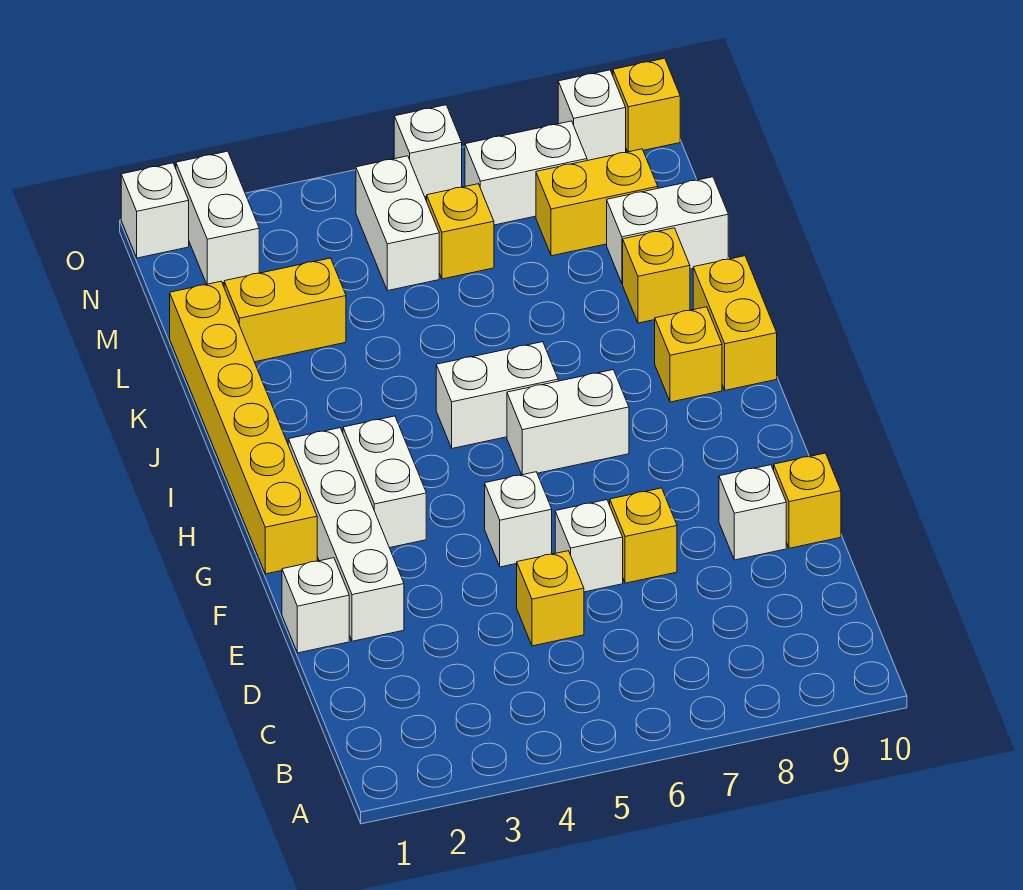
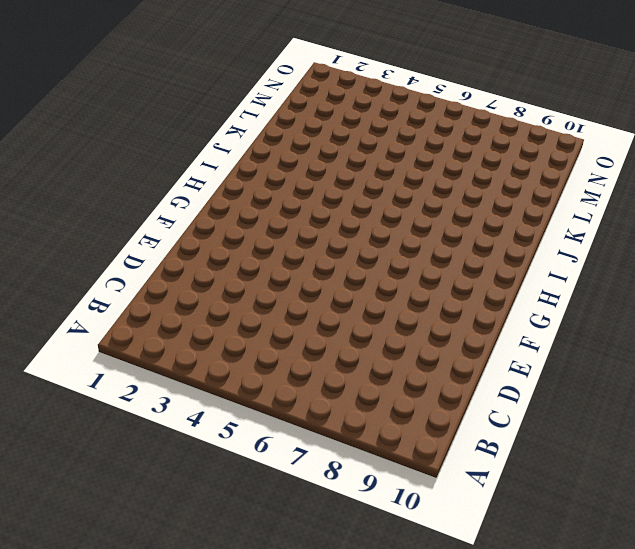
none -> yellow 1x1 brick [517,551,584,646]
none -> white 1x1 brick [282,558,349,653]
none -> white 1x4 brick [288,428,404,641]

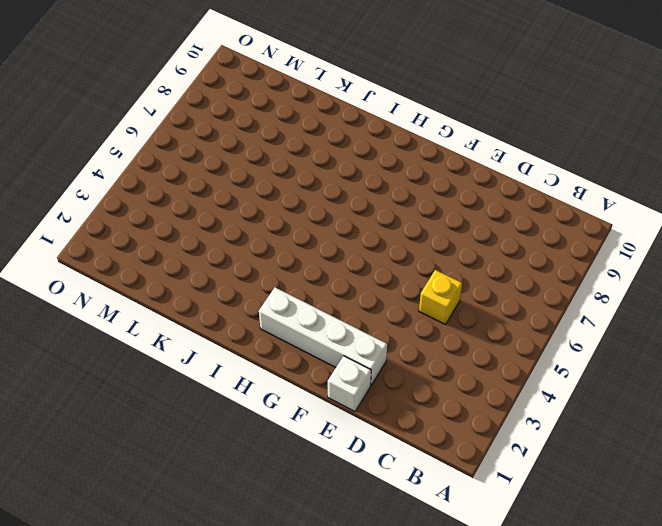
none -> white 1x1 brick [555,500,623,592]
none -> yellow 1x1 brick [610,488,677,583]
none -> white 1x1 brick [719,465,786,560]

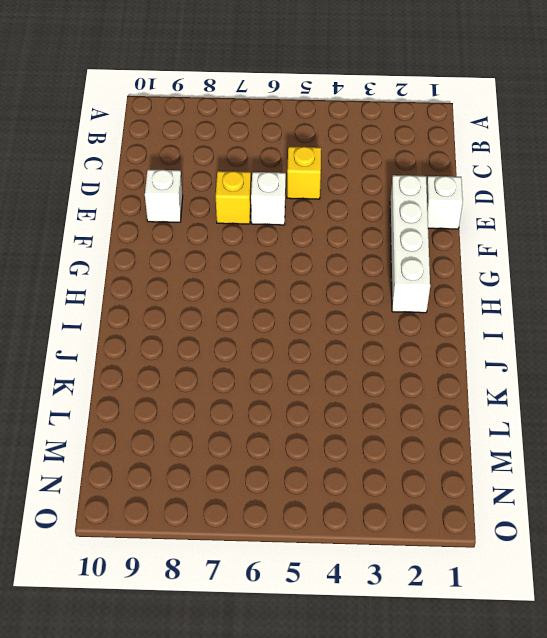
none -> yellow 1x1 brick [774,453,841,548]
none -> white 1x1 brick [485,472,552,567]
none -> yellow 1x6 brick [170,282,317,574]

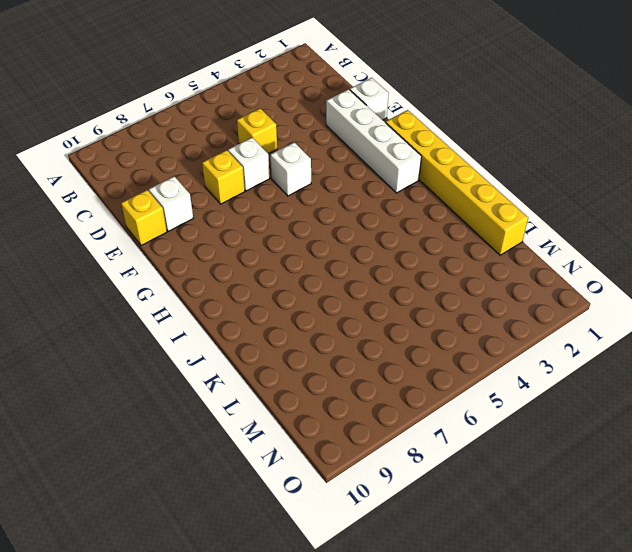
none -> white 1x2 brick [343,416,426,548]
none -> white 1x2 brick [507,370,629,475]
none -> white 1x2 brick [436,342,558,448]

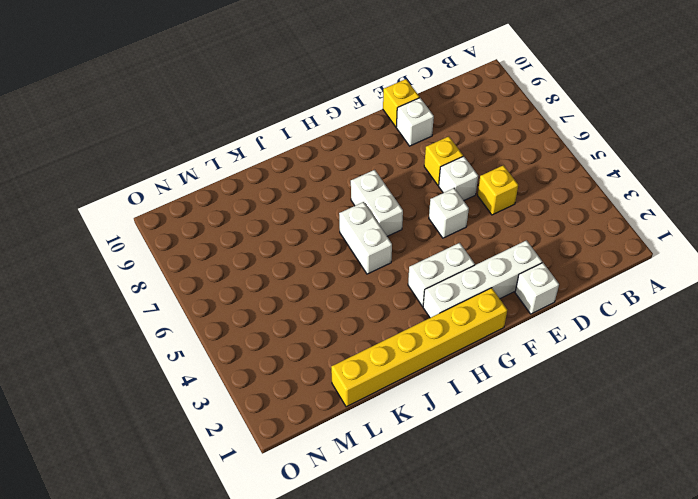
none -> yellow 1x1 brick [655,307,722,402]
none -> yellow 1x2 brick [693,256,777,390]
none -> yellow 1x1 brick [623,228,690,323]

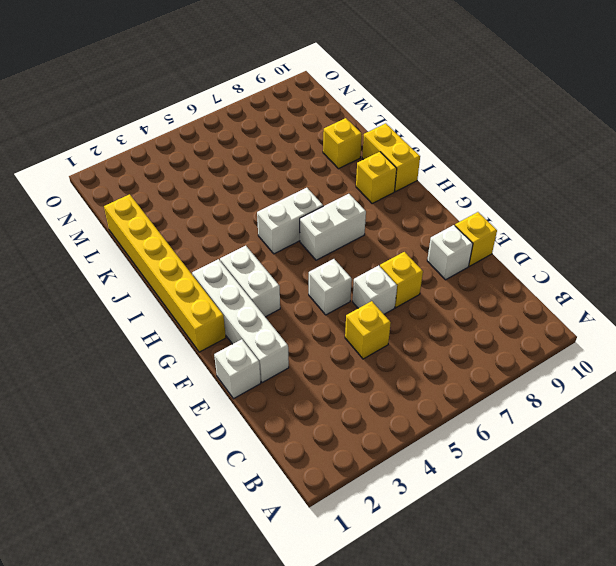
none -> yellow 1x2 brick [224,258,346,362]
none -> white 1x2 brick [607,177,728,284]
none -> white 1x2 brick [356,156,439,291]

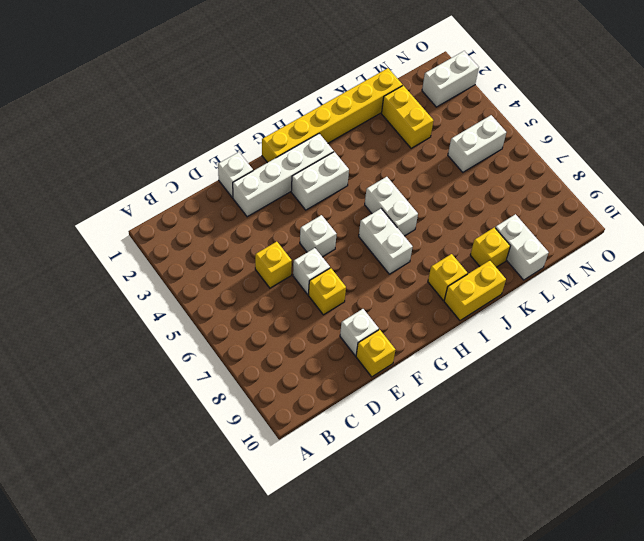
none -> yellow 1x1 brick [427,184,494,279]
none -> yellow 1x2 brick [536,149,658,256]
none -> white 1x2 brick [465,121,587,225]

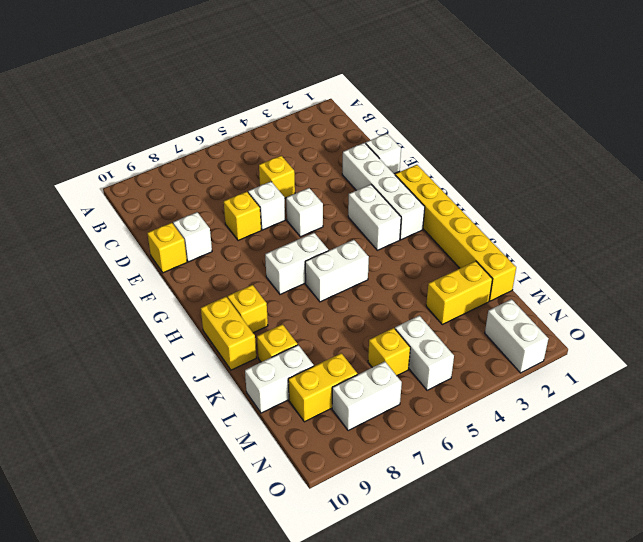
none -> white 1x1 brick [121,163,189,258]
none -> white 1x1 brick [394,105,462,197]
none -> white 1x1 brick [558,70,626,161]

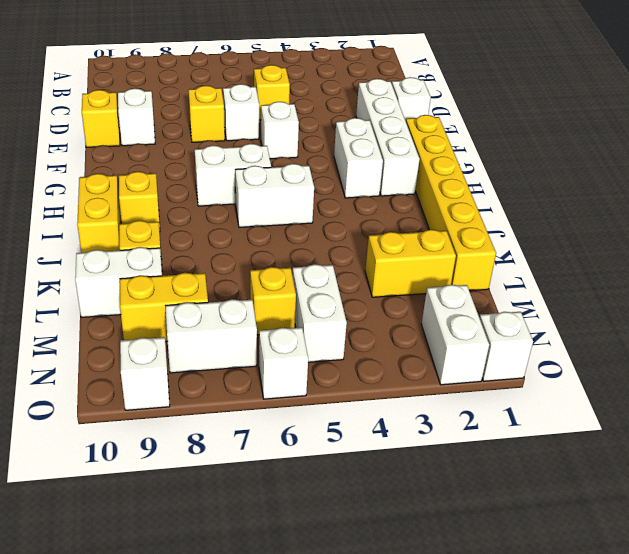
none -> yellow 1x1 brick [613,58,680,152]

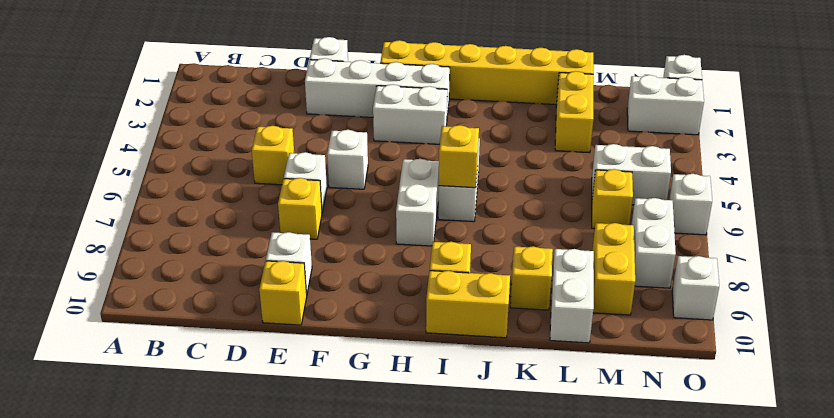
yellow 1x1 brick [439,125,479,188] -> yellow 1x1 brick moved to [613,58,680,152]

